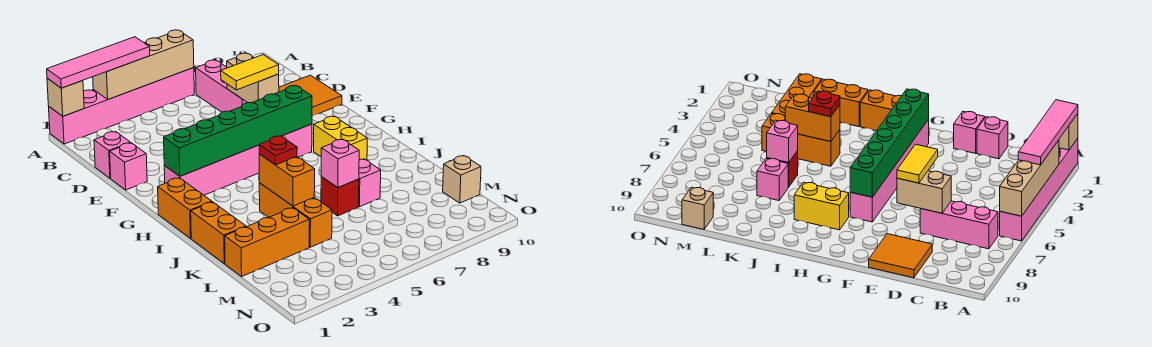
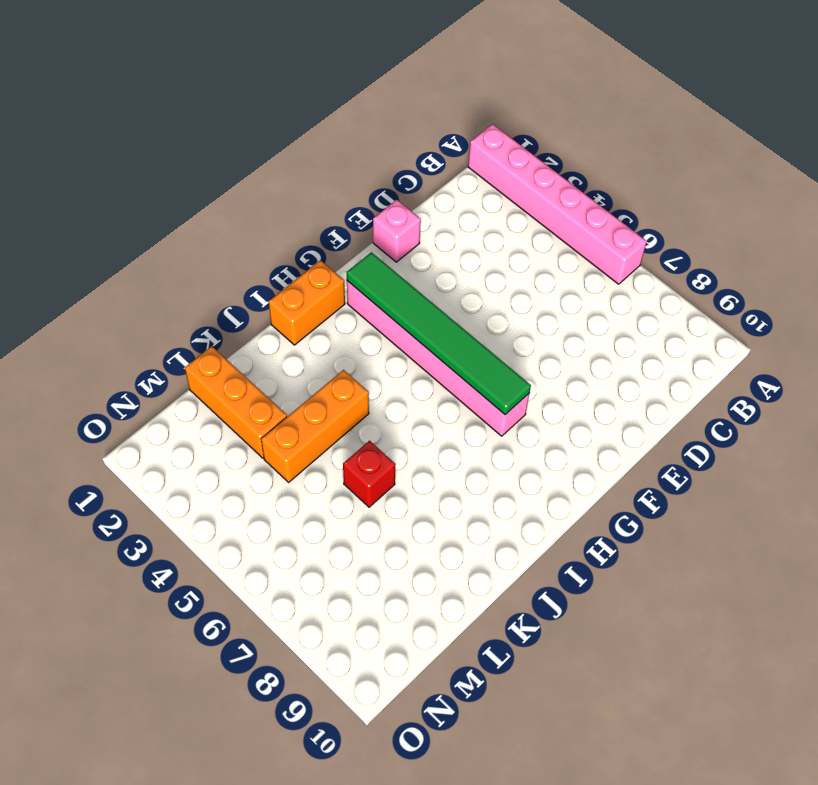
green 1x6 tile [347,252,531,415] -> green 1x6 brick [164,86,312,176]
none -> pink 1x3 brick [196,60,248,112]
none -> pink 1x1 brick [94,132,131,178]
none -> orange 2x2 tile [279,75,342,116]

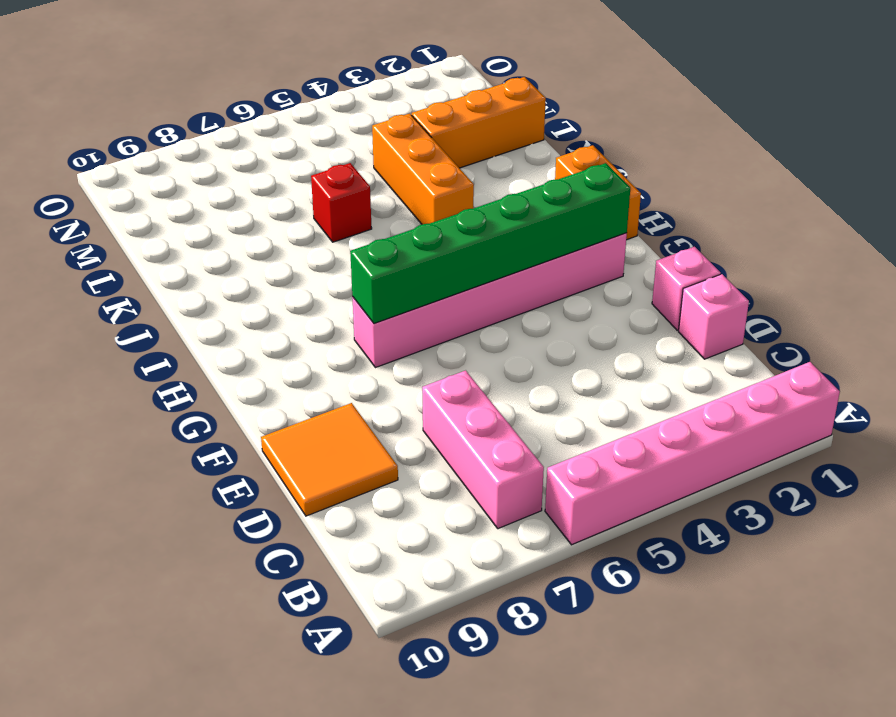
none -> yellow 1x2 brick [314,116,367,160]
none -> orange 1x2 brick [191,202,246,264]
none -> pink 1x1 brick [358,159,381,207]

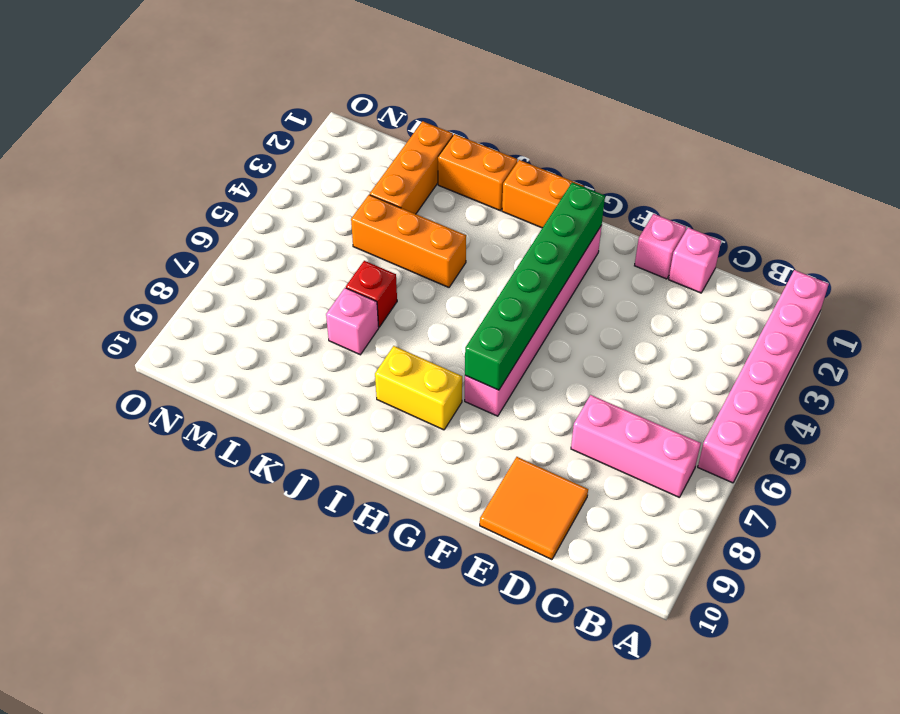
none -> tan 1x1 brick [443,156,481,203]
none -> tan 1x1 brick [47,78,84,116]
none -> tan 1x4 brick [93,30,194,99]

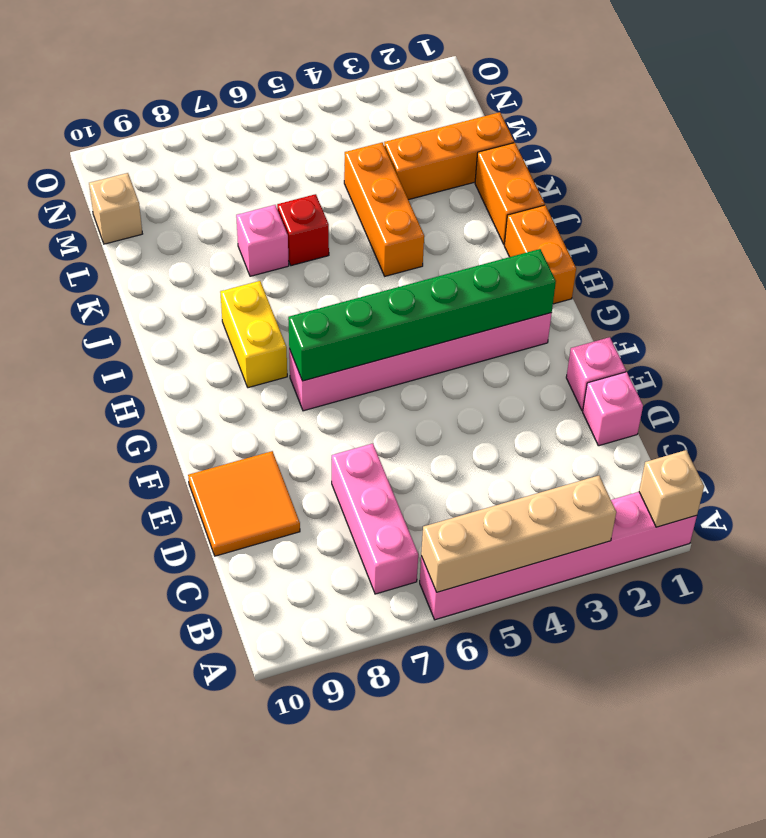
none -> tan 1x2 brick [227,53,279,103]
none -> orange 1x2 brick [259,154,315,206]
none -> pink 1x1 brick [321,139,359,187]

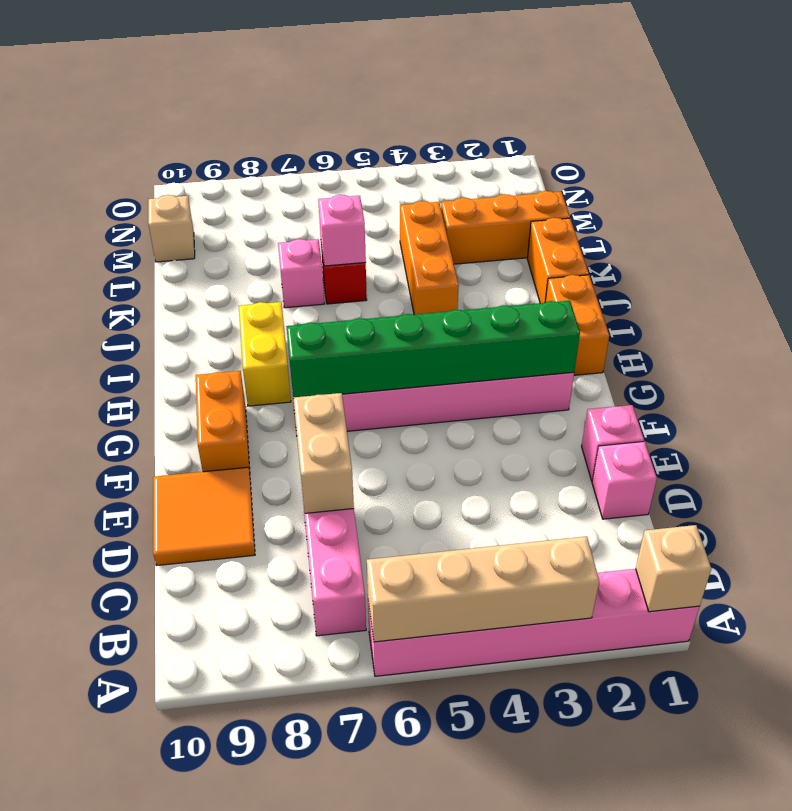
orange 1x2 brick [196,371,250,473] -> orange 1x2 brick moved to [259,154,315,206]
none -> pink 1x4 tile [47,37,150,88]
none -> yellow 1x2 tile [221,55,279,90]
none -> red 1x1 plate [259,136,297,165]

